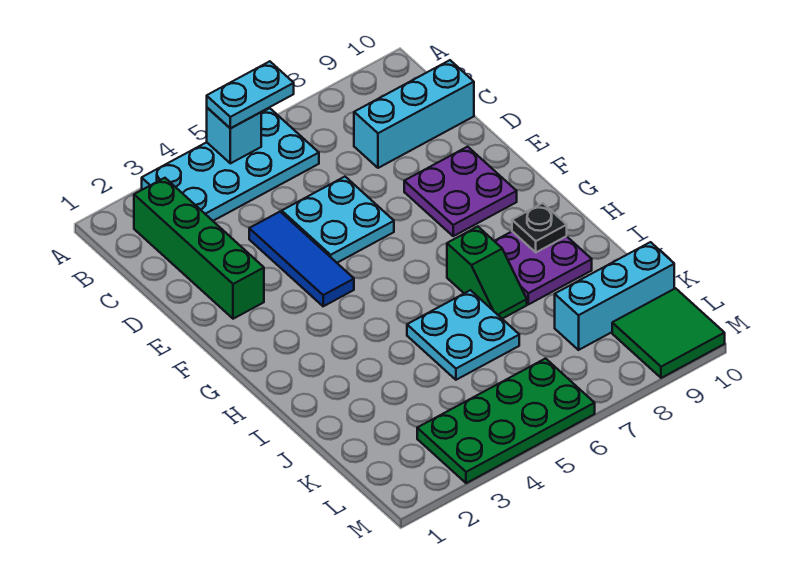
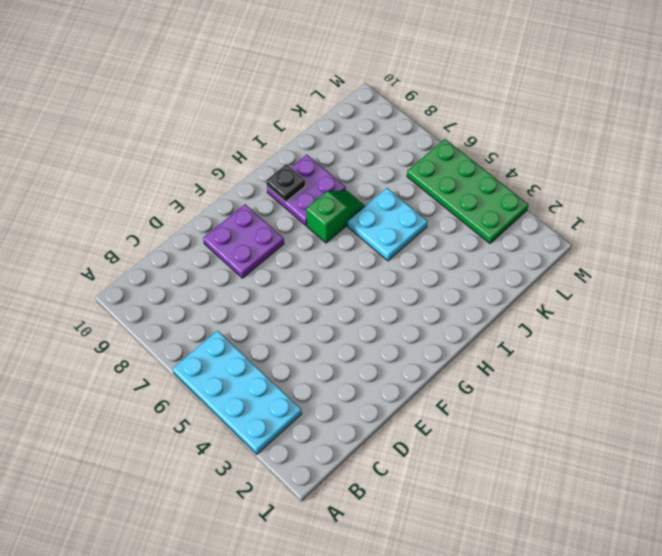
none -> green 1x4 brick [134,178,264,319]
none -> cyan 1x3 brick [354,60,474,168]
none -> blue 1x3 tile [249,212,354,306]

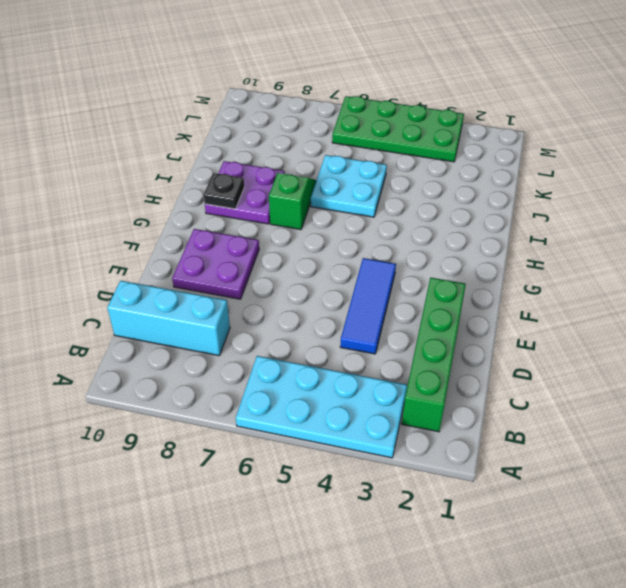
none -> cyan 2x2 plate [282,177,394,263]
none -> cyan 1x3 brick [555,242,674,350]
none -> green 2x2 tile [612,288,725,378]

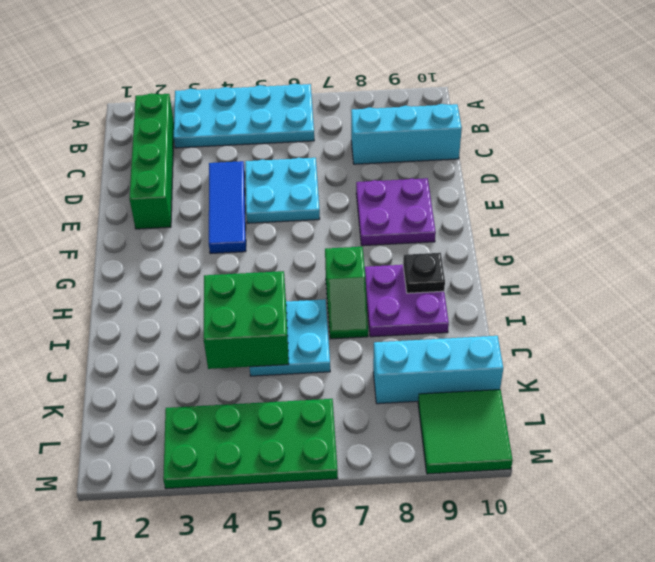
green 2x2 brick [204,271,289,369] -> none
none -> cyan 1x1 brick [207,108,261,163]
none -> cyan 1x2 plate [207,61,294,128]

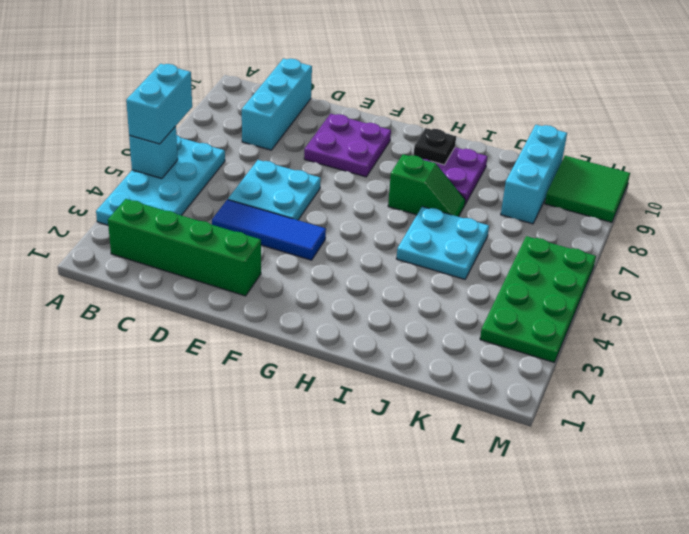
cyan 1x2 brick [126,64,192,144] -> cyan 1x2 plate [207,61,294,128]

